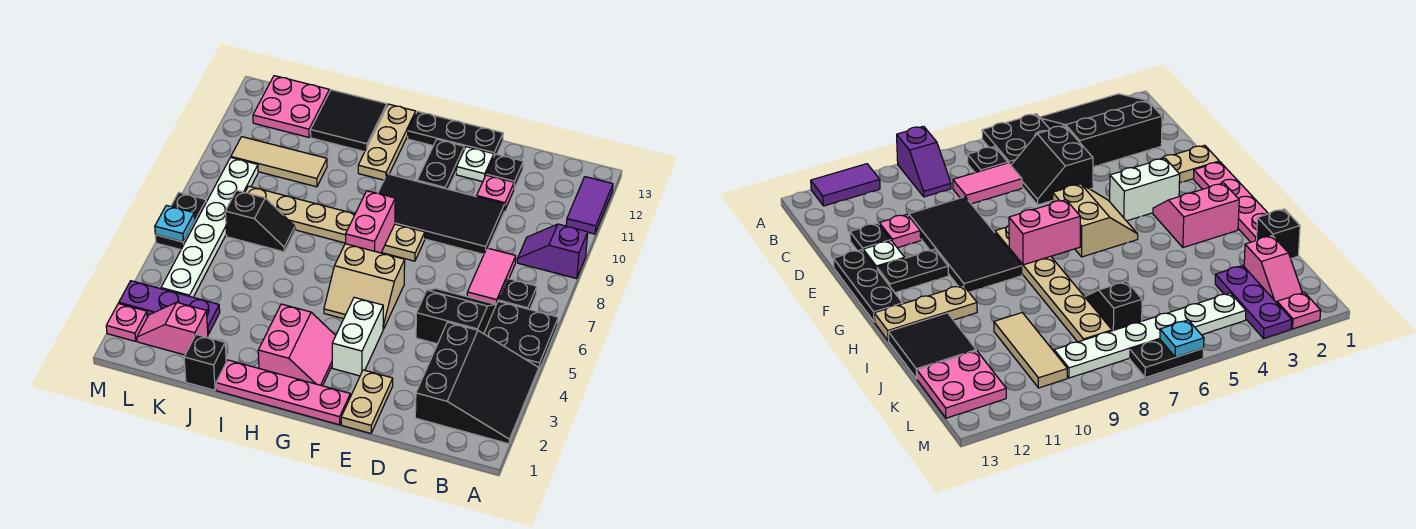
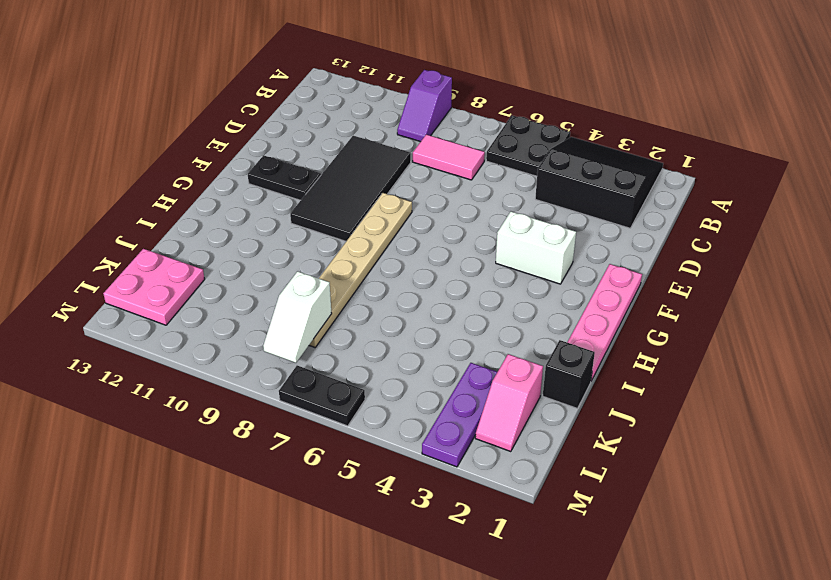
white 1x2 slope [263,271,332,363] -> none
none -> purple 1x2 tile [566,177,613,234]
none -> black 1x1 plate [498,279,537,309]
none -> black 2x2 slope [416,289,496,344]
none -> pink 1x1 plate [477,175,514,211]

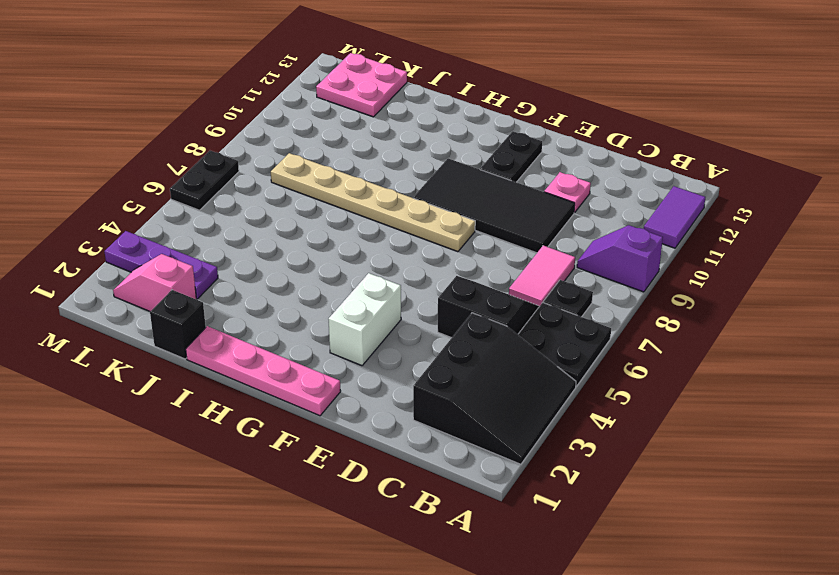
none -> black 1x1 plate [486,154,523,188]
none -> tan 1x2 plate [341,370,393,433]
none -> white 1x1 plate [456,147,494,182]
none -> black 1x3 plate [408,111,503,155]

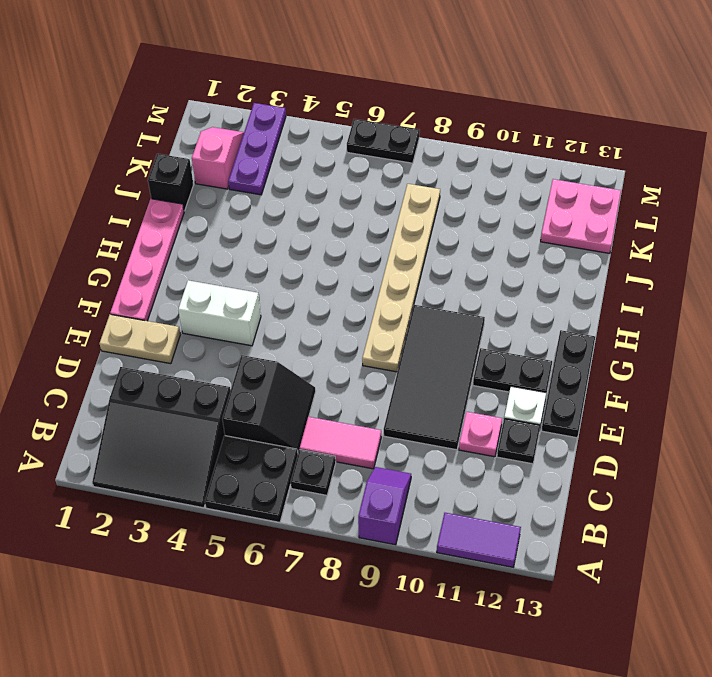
none -> tan 2x2 slope [324,244,405,329]
none -> pink 2x2 slope [258,304,336,386]
none -> tan 1x3 plate [358,104,416,180]
none -> black 2x2 tile [310,90,387,152]

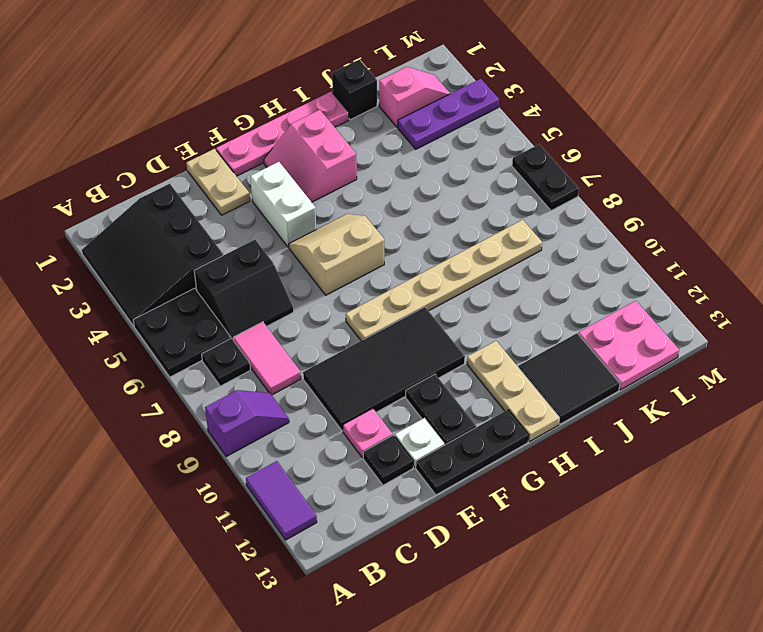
none -> black 1x2 slope [225,190,295,252]
none -> tan 1x3 tile [231,137,327,187]
none -> white 1x6 plate [161,158,258,297]
none -> pink 1x1 plate [106,303,147,341]

